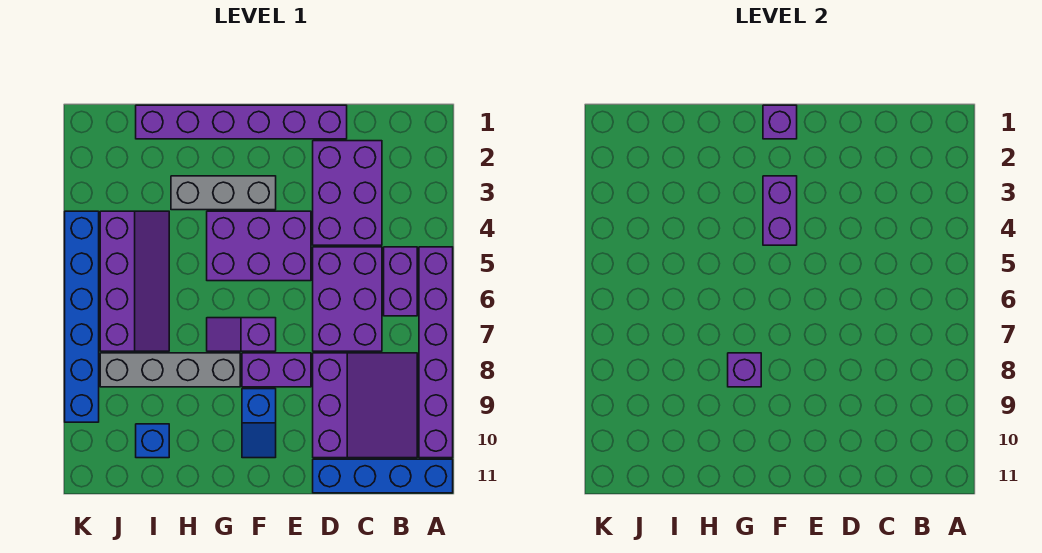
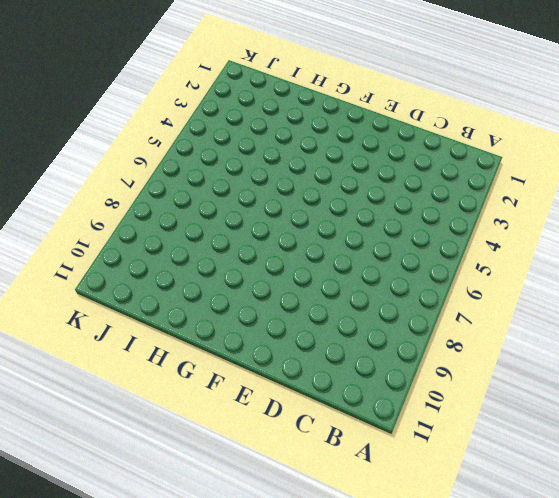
none -> purple 1x6 brick [419,247,453,458]
none -> blue 1x4 brick [313,459,453,493]
none -> purple 1x2 brick [384,247,417,316]

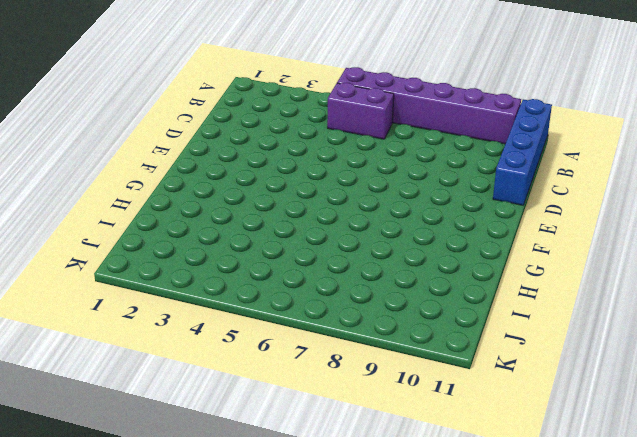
none -> purple 3x3 slope [313,353,417,458]
none -> purple 2x3 brick [313,141,382,245]
none -> purple 2x3 brick [313,247,382,351]

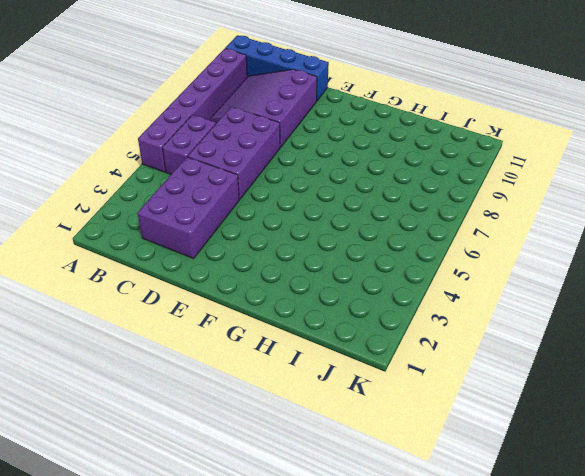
none -> purple 1x6 brick [136,105,347,139]
none -> purple 2x3 brick [207,211,311,281]
none -> purple 1x2 brick [242,353,311,387]

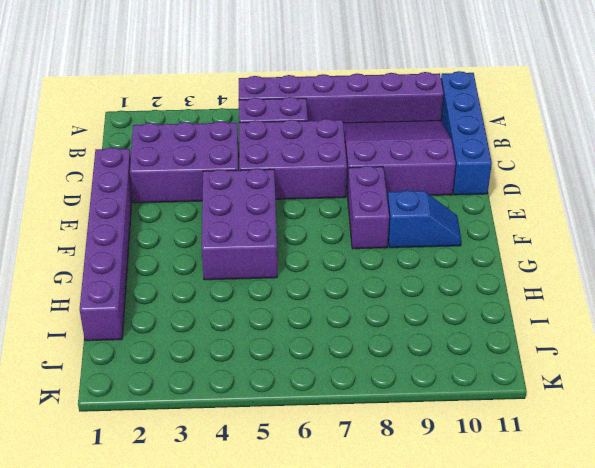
none -> grey 1x3 brick [171,176,276,210]
none -> purple 1x2 slope [207,318,276,351]
none -> grey 1x4 brick [100,353,240,387]

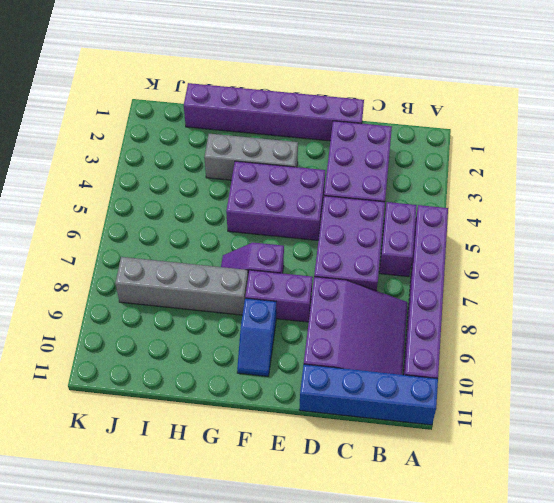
none -> purple 2x4 slope [100,211,169,351]
none -> blue 1x1 brick [136,424,169,458]
none -> blue 1x6 brick [65,211,99,422]

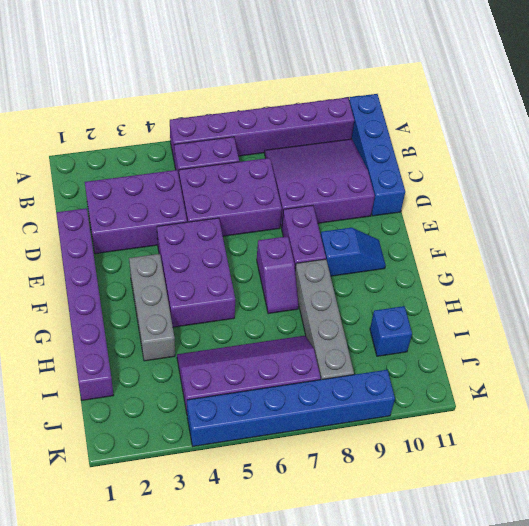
none -> purple 1x1 brick [763,105,797,139]
none -> purple 1x2 brick [763,176,797,245]
none -> purple 1x1 brick [728,353,761,387]

